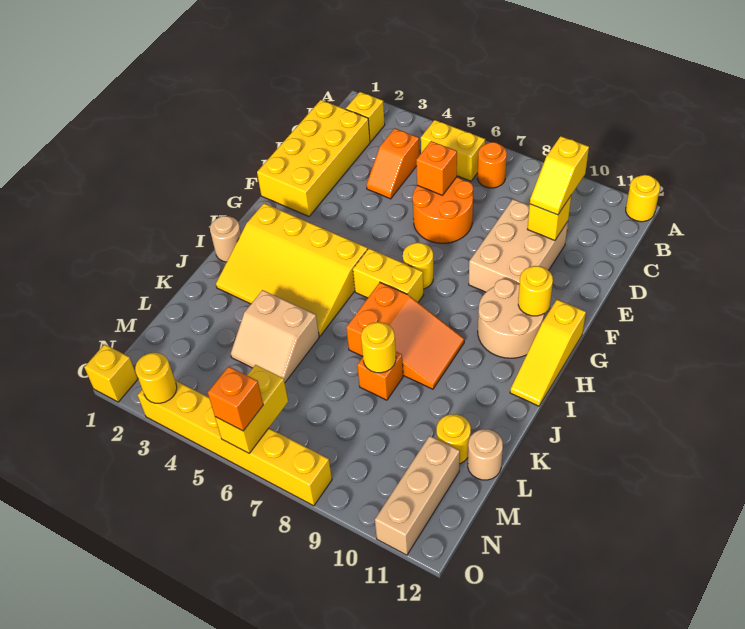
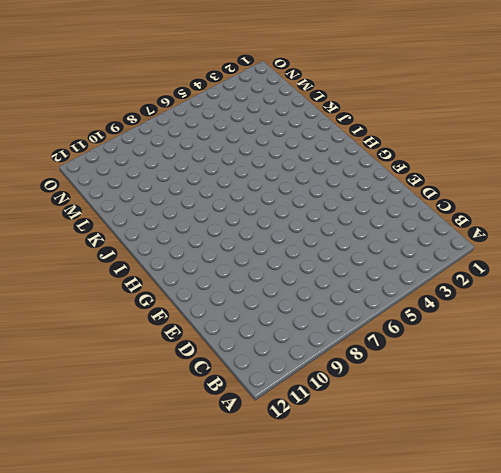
none -> yellow 1x1 round brick [626,175,660,222]
none -> yellow 1x1 brick [346,92,385,142]
none -> yellow 1x2 brick [421,120,485,181]
none -> orange 1x1 round brick [478,142,507,188]

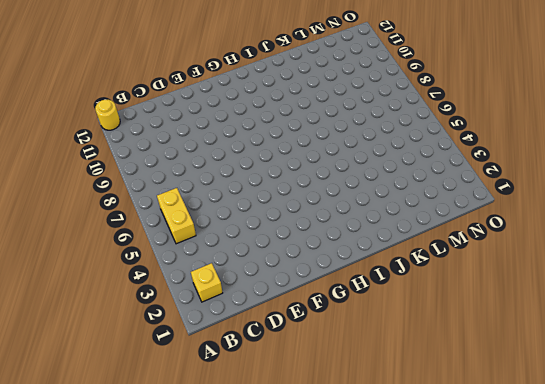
none -> orange 1x1 round brick [478,142,507,188]
none -> yellow 2x4 brick [257,100,370,216]
none -> orange 1x2 slope [366,128,419,199]
none -> orange 2x2 round brick [412,177,473,243]

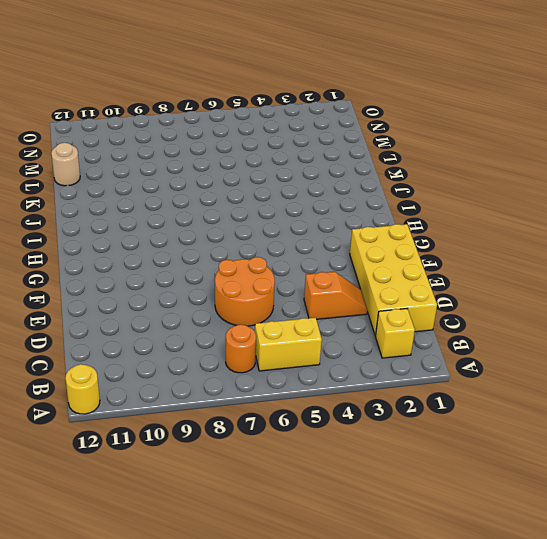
orange 1x2 slope [304,272,367,319] -> orange 1x2 slope turned to [366,128,419,199]
none -> tan 2x3 brick [469,199,568,292]
none -> yellow 1x1 round brick [403,243,433,289]
none -> tan 2x2 round brick [478,279,544,358]
none -> yellow 1x3 slope [510,300,586,406]

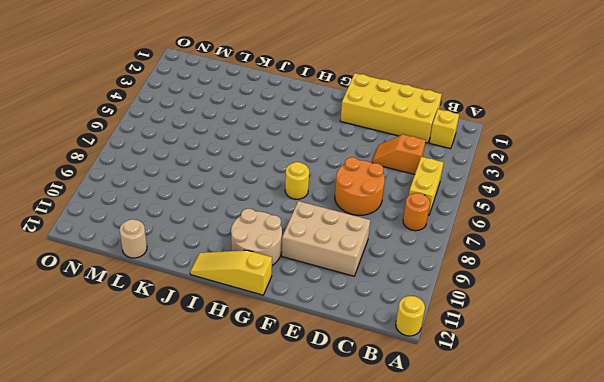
none -> yellow 3x4 slope [216,203,368,336]
none -> yellow 1x2 brick [353,249,423,302]
none -> tan 1x1 round brick [210,216,241,262]
none -> orange 2x3 slope [346,282,464,389]

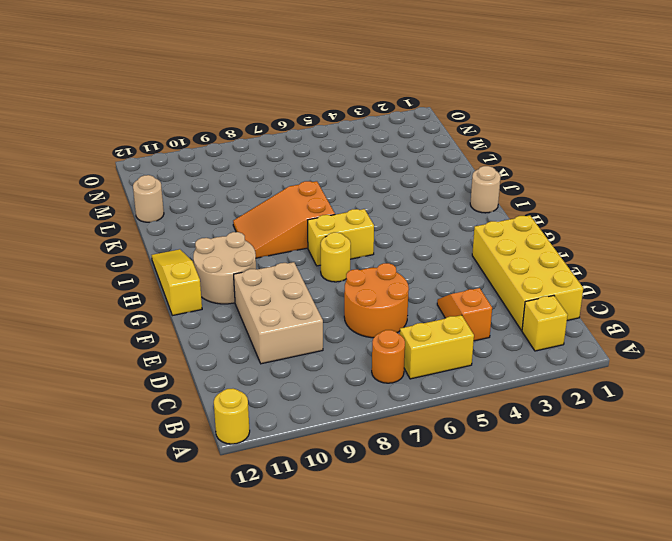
none -> yellow 3x4 slope [216,203,368,336]
none -> tan 2x2 slope [231,290,319,382]
none -> orange 1x1 brick [357,352,403,400]
none -> yellow 1x1 round brick [437,414,471,464]

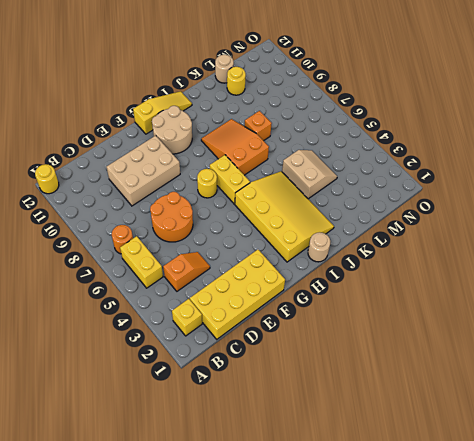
none -> tan 1x3 brick [375,436,460,555]
none -> yellow 1x1 brick [84,344,138,402]
none -> yellow 1x6 brick [138,380,332,506]
none -> orange 1x1 brick [416,141,457,195]

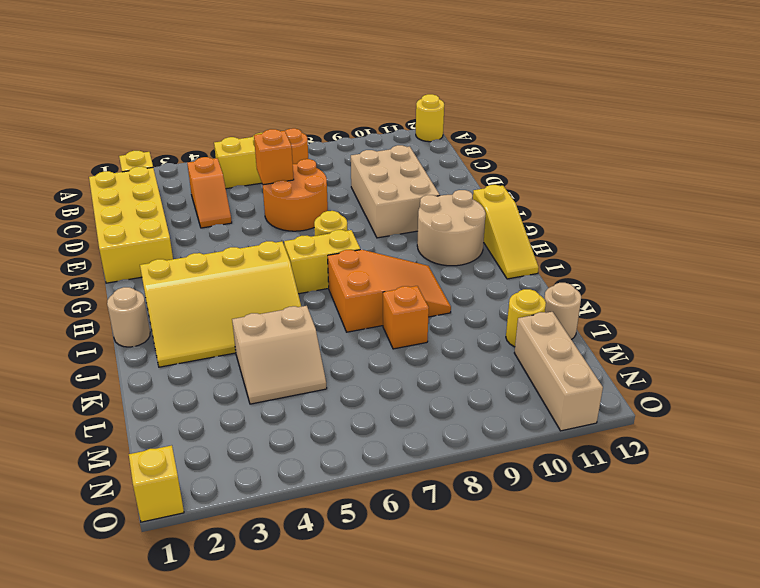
none -> yellow 1x6 brick [138,380,332,506]
none -> yellow 1x1 brick [528,196,571,240]
none -> yellow 1x1 round brick [518,266,553,316]
none -> yellow 1x1 round brick [361,322,396,373]

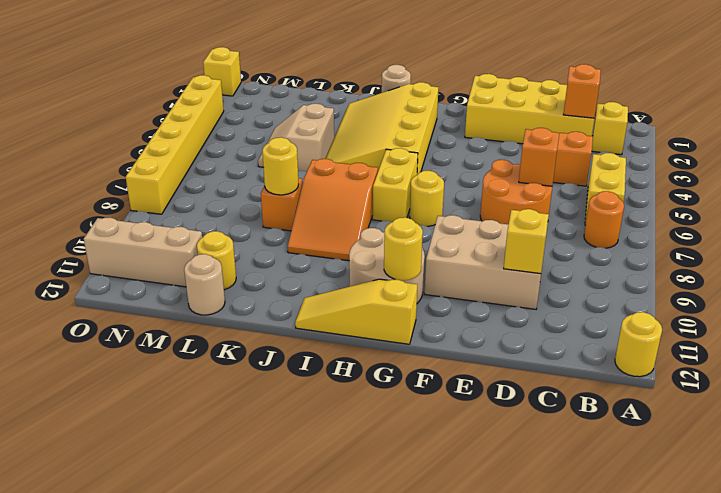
orange 1x1 brick [563,64,601,118] -> orange 1x1 brick moved to [208,366,263,431]
none -> yellow 1x2 brick [215,365,288,453]
none -> yellow 1x1 round brick [135,353,177,403]
none -> yellow 1x2 slope [530,136,589,215]

